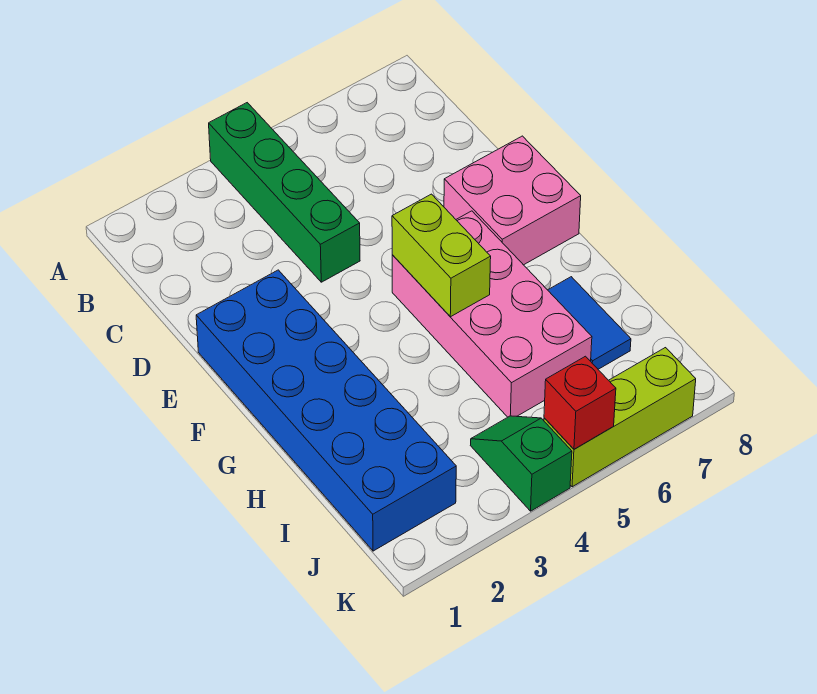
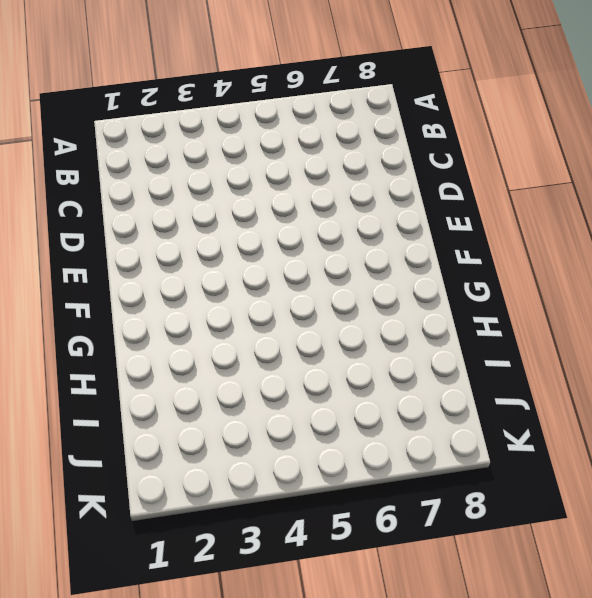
none -> green 1x4 brick [209,103,360,282]
none -> blue 2x6 brick [196,270,456,551]

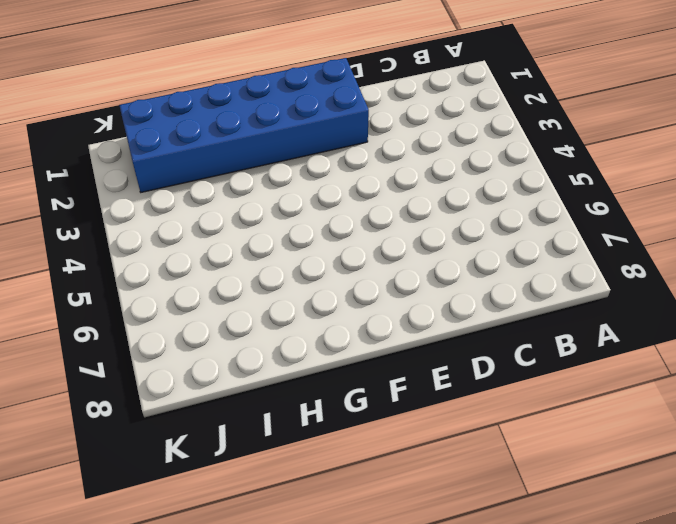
none -> green 1x4 brick [209,103,360,282]
none -> pink 2x2 brick [444,136,581,265]

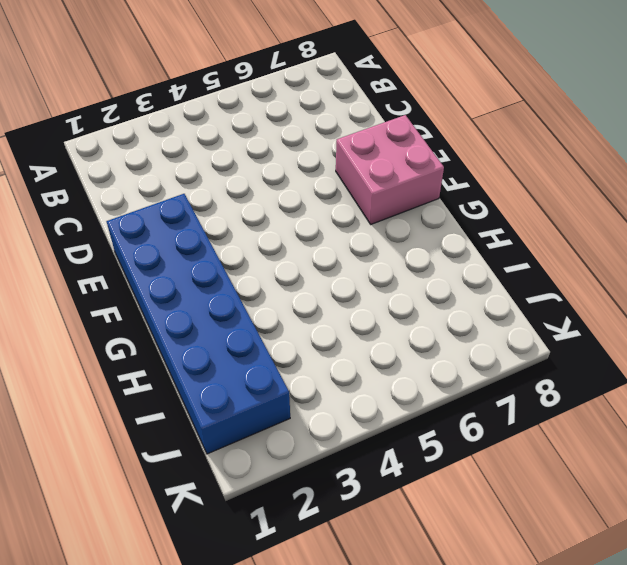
none -> green 1x4 brick [209,103,360,282]
none -> pink 2x4 brick [392,211,592,417]

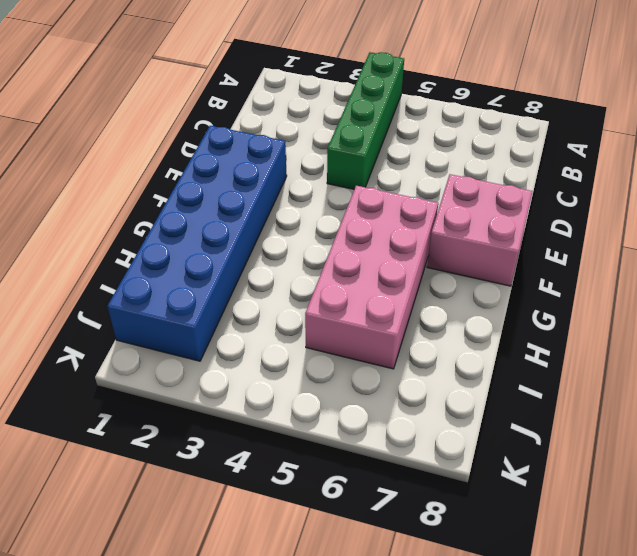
none -> blue 1x2 tile [548,277,631,369]
none -> green 1x2 slope [470,416,572,511]

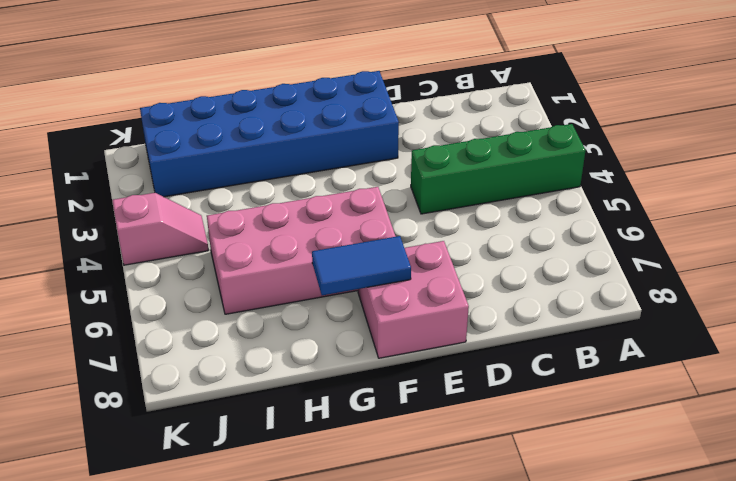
blue 1x2 tile [312,236,411,295] -> blue 1x2 tile moved to [548,277,631,369]
pink 1x2 slope [112,193,208,265] -> green 1x2 slope [470,416,572,511]
none -> lime 1x3 brick [544,348,696,487]
none -> lime 1x2 brick [392,194,491,317]

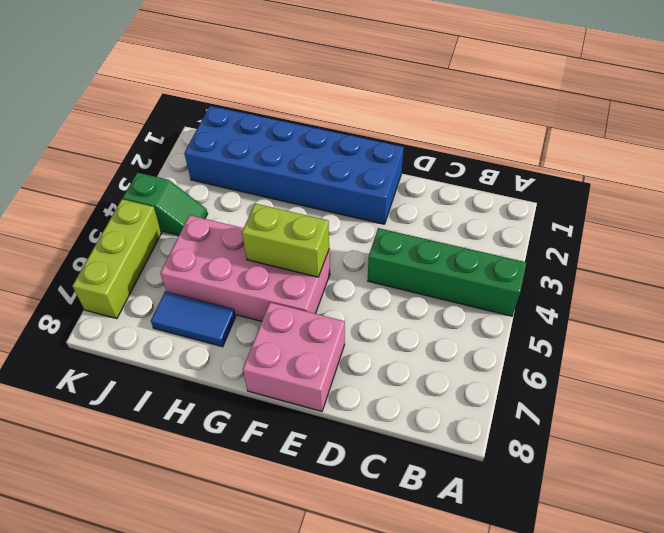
none -> red 1x1 brick [544,356,616,449]

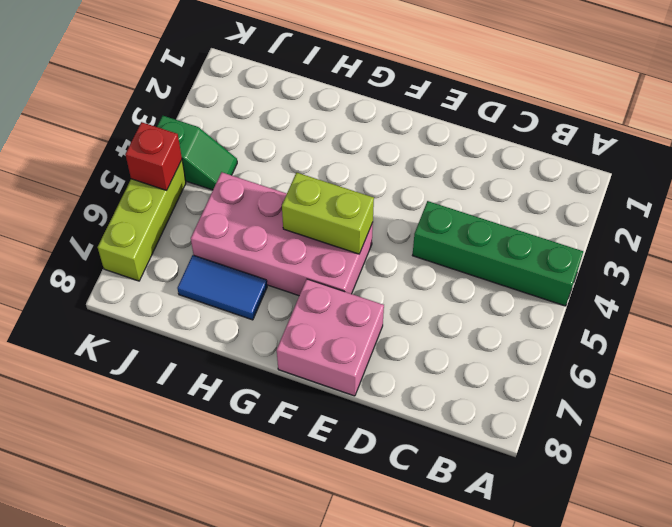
none -> blue 2x6 brick [196,270,456,551]

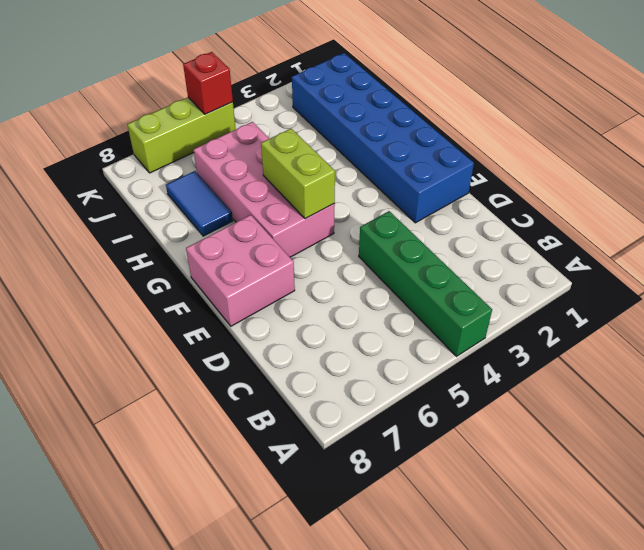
none -> green 1x2 slope [470,416,572,511]

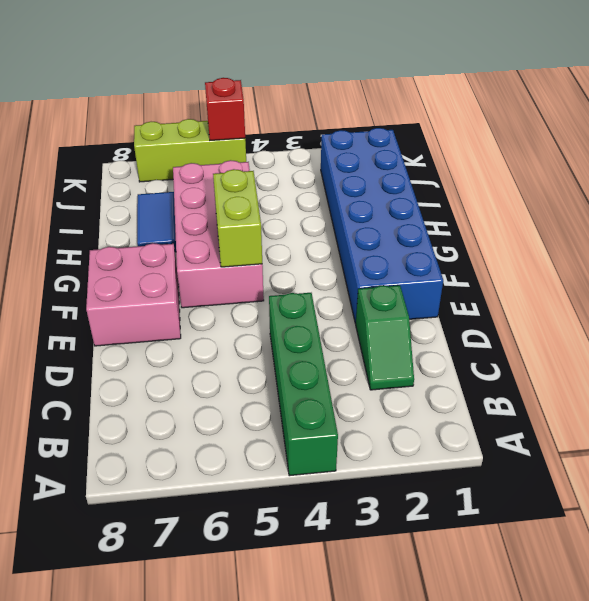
green 1x2 slope [356,285,414,390] -> green 1x2 slope moved to [470,416,572,511]

